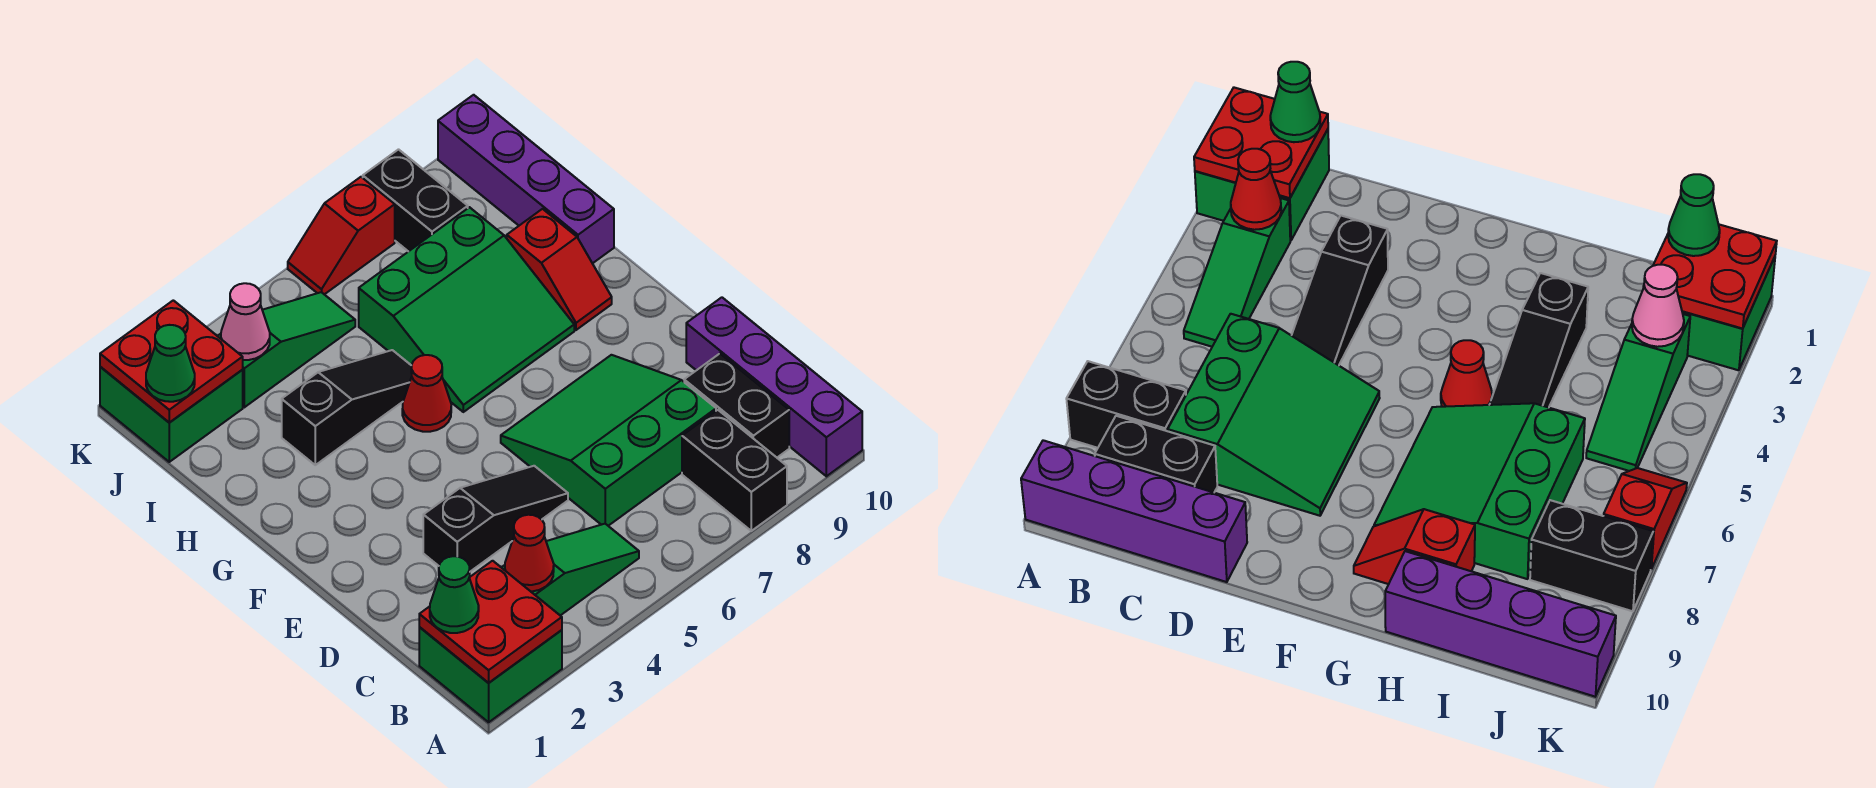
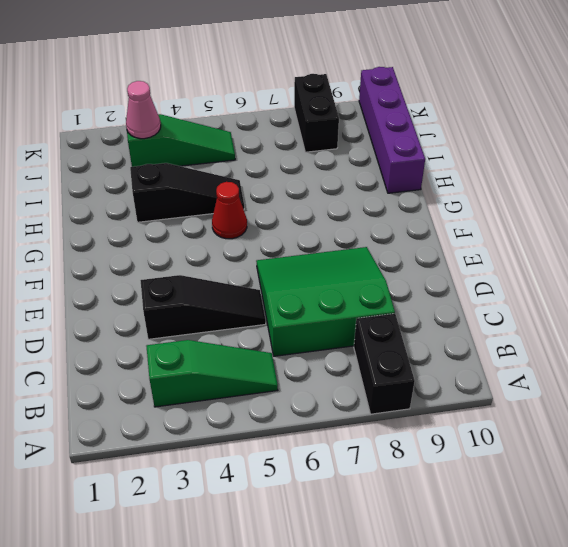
none -> green 2x2 brick [419,627,562,722]
none -> purple 1x4 brick [686,297,862,476]
none -> black 1x2 brick [684,354,789,457]

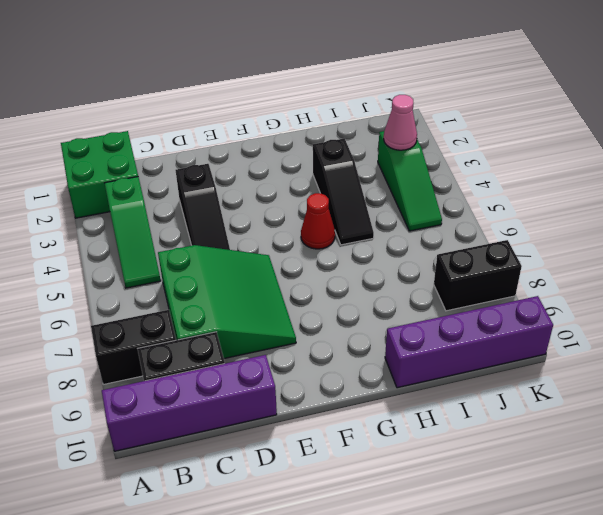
none -> green 3x3 slope [359,207,574,412]
none -> red 1x2 slope [507,209,612,330]
none -> green 2x2 brick [100,367,243,462]

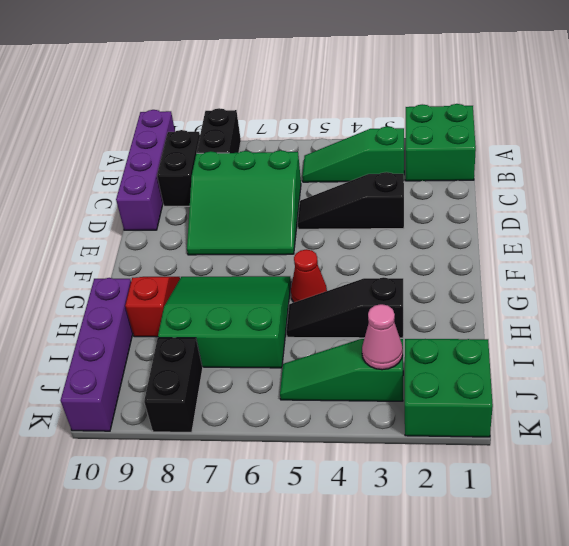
none -> red 1x2 slope [288,177,395,294]
none -> red 2x2 plate [419,561,562,683]
none -> red 1x1 cone [505,515,554,591]

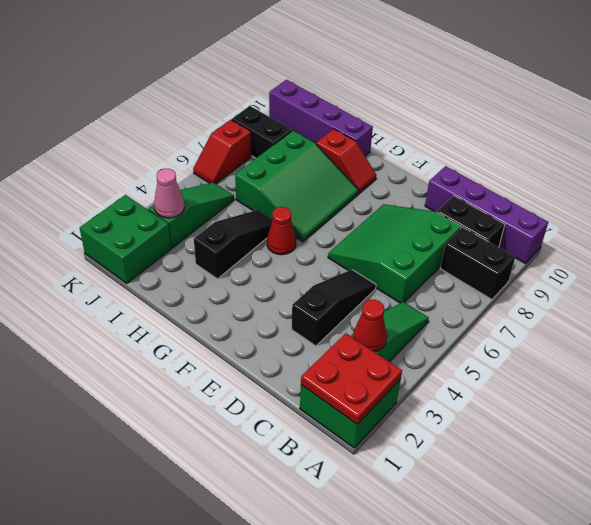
none -> red 2x2 plate [100,300,243,423]
none -> green 1x1 cone [430,556,479,633]
none -> green 1x1 cone [146,325,195,402]

